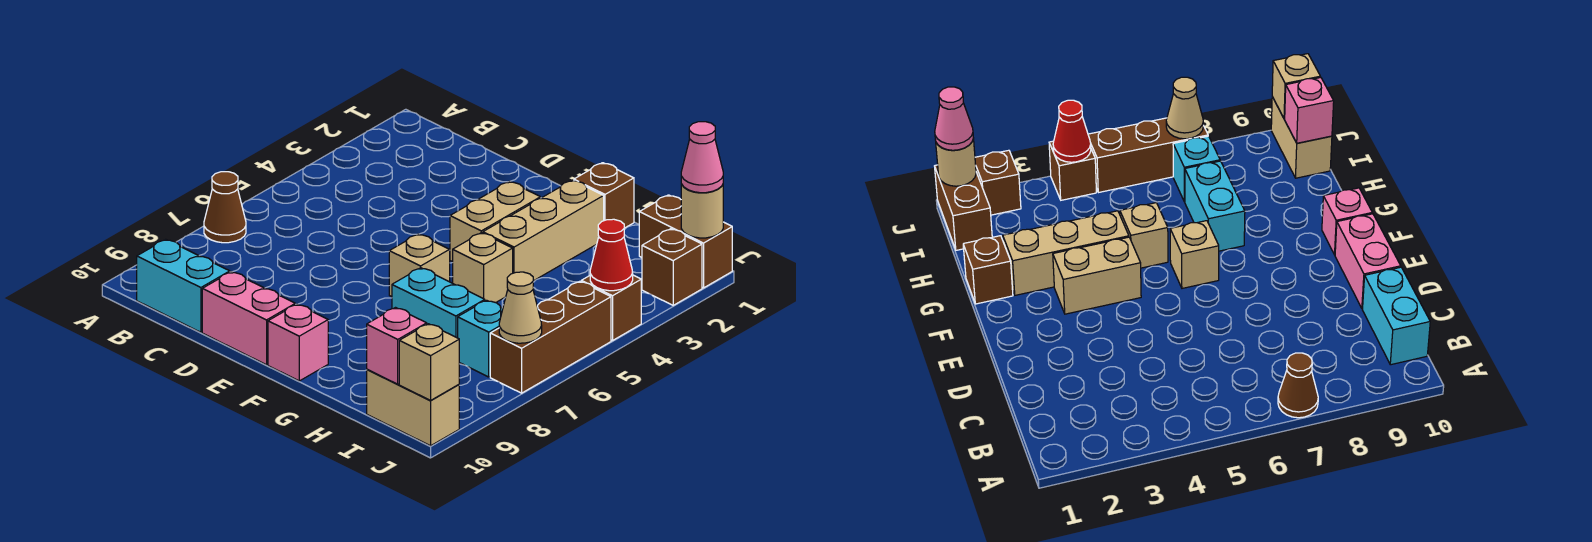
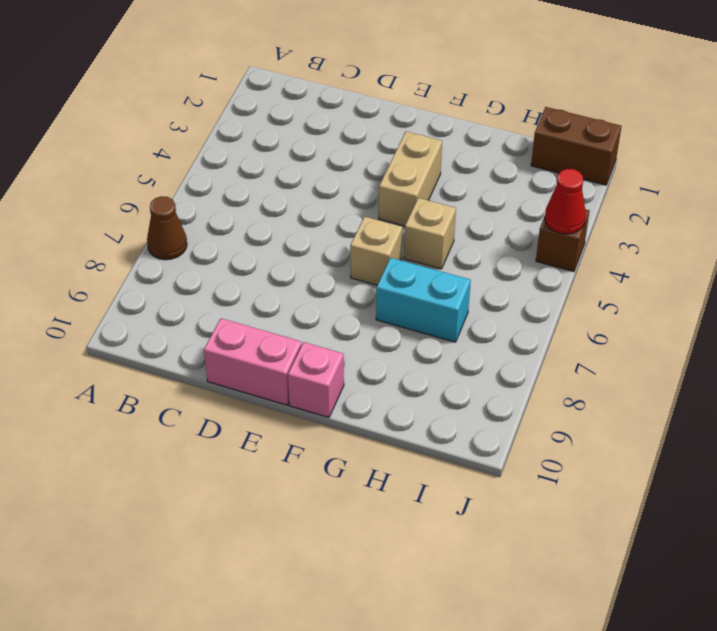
none -> cyan 1x2 brick [137,239,230,332]
none -> brown 1x1 brick [574,163,634,228]
none -> tan 1x3 brick [483,180,604,281]

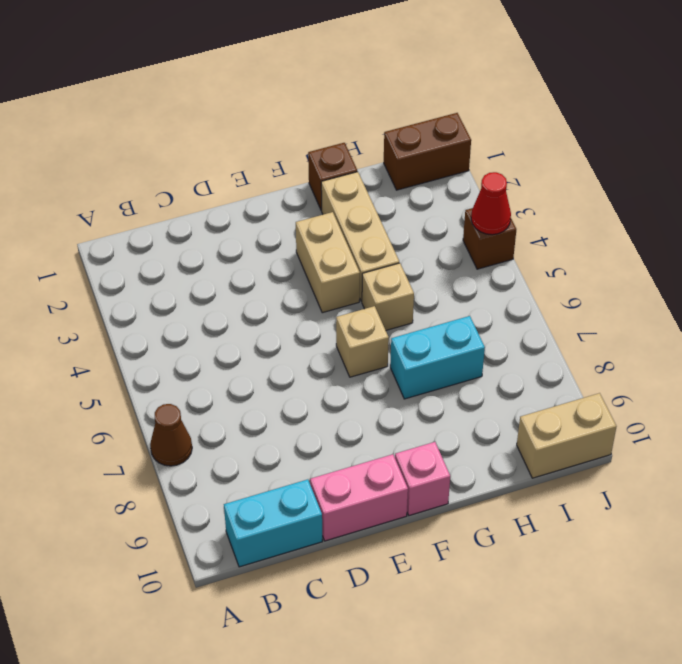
none -> cyan 1x1 brick [458,300,503,377]
none -> brown 1x1 brick [642,229,702,305]
none -> brown 1x3 brick [490,281,611,393]

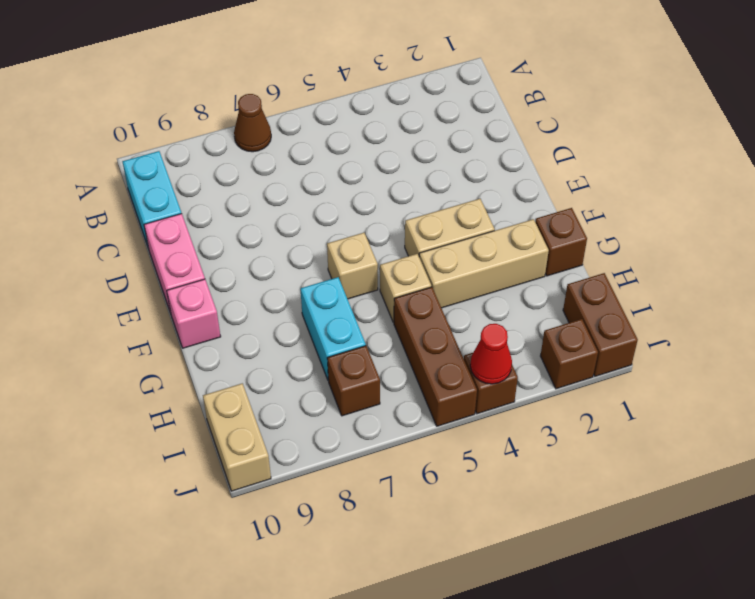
brown 1x3 brick [394,287,477,426] -> brown 1x3 brick turned to [490,281,611,393]
brown 1x1 brick [327,346,380,416] -> cyan 1x1 brick [458,300,503,377]
none -> pink 1x1 brick [367,308,427,384]
none -> tan 1x1 round brick [681,184,723,238]
none -> tan 1x1 cone [499,272,542,343]

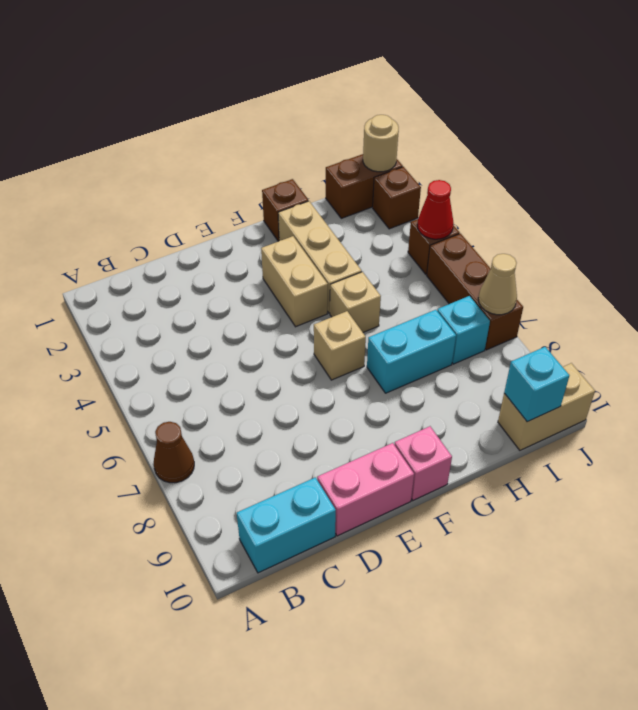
cyan 1x1 brick [504,347,569,422] -> pink 1x1 brick [367,308,427,384]
none -> tan 1x1 brick [399,324,459,400]
none -> pink 1x1 cone [681,122,723,193]

